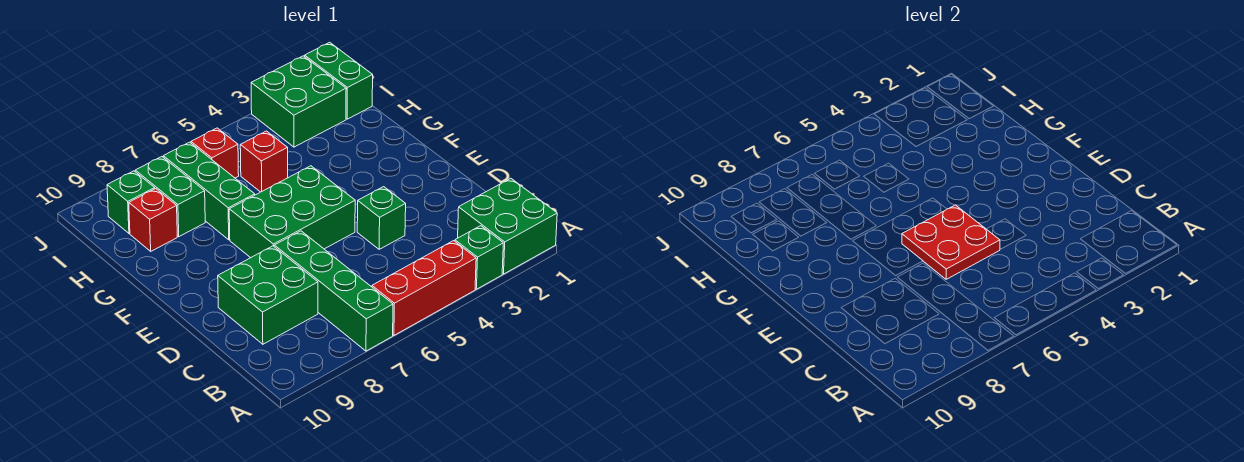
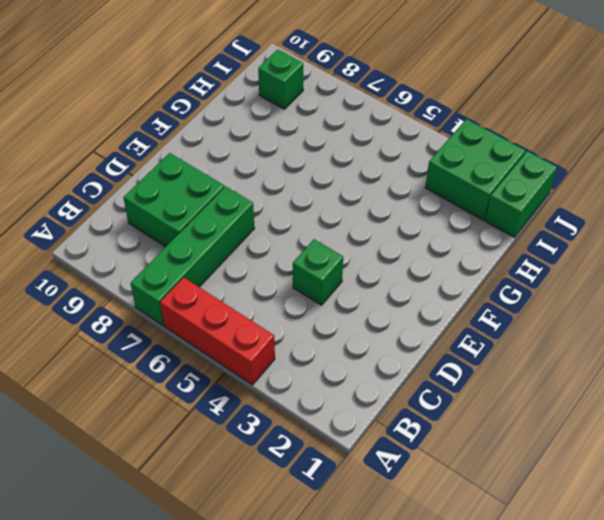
none -> green 2x2 brick [458,178,557,274]
none -> green 1x1 brick [455,226,503,289]
none -> green 2x3 brick [229,166,355,258]

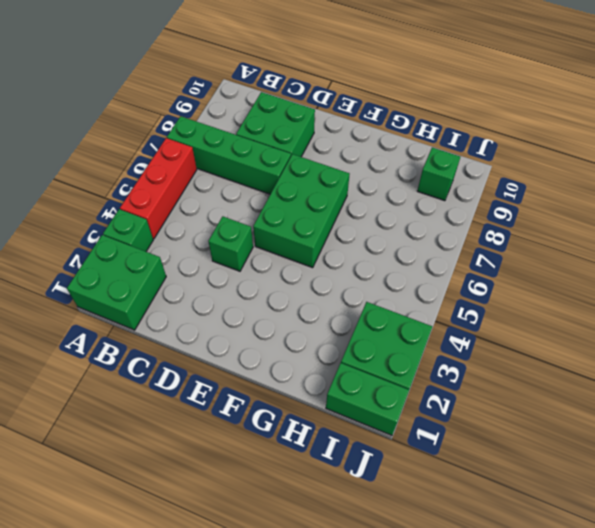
none -> green 1x3 brick [163,142,255,240]
none -> red 1x1 brick [240,131,288,192]
none -> green 1x2 brick [135,157,205,237]

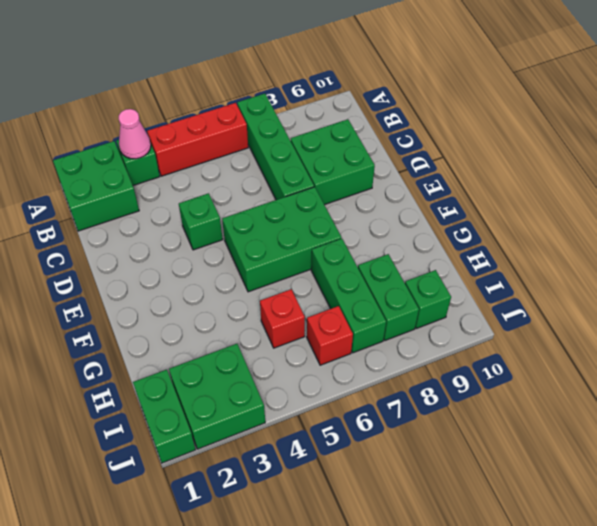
pink 1x1 cone [119,109,151,159] -> none
none -> red 1x1 brick [129,189,177,251]
none -> red 2x2 plate [902,205,1000,279]

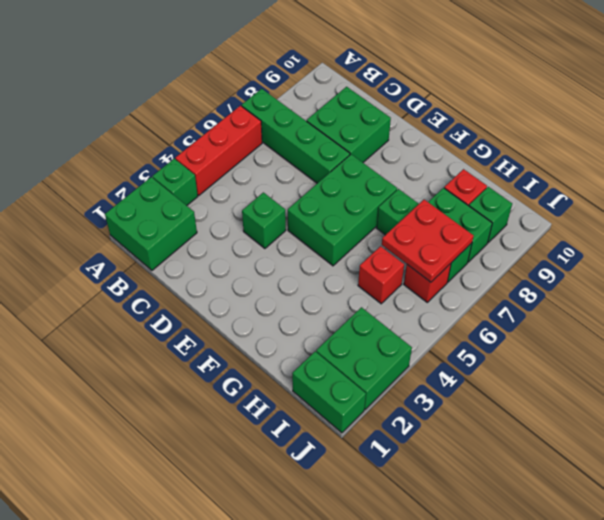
red 2x2 plate [382,200,474,282] -> red 2x2 plate moved to [902,205,1000,279]

